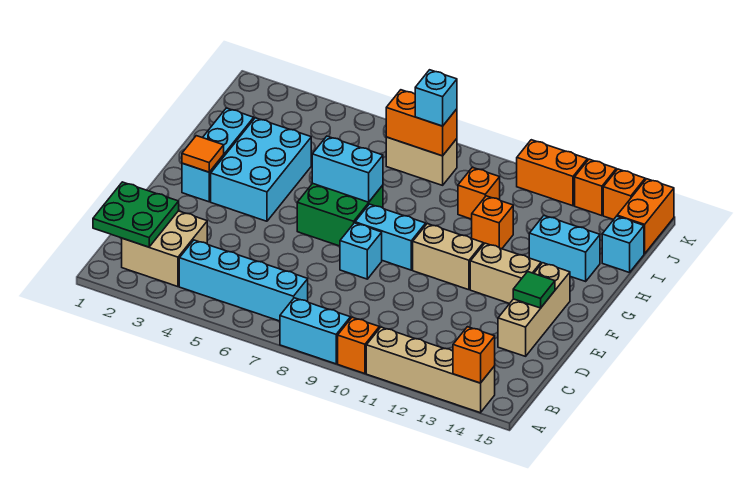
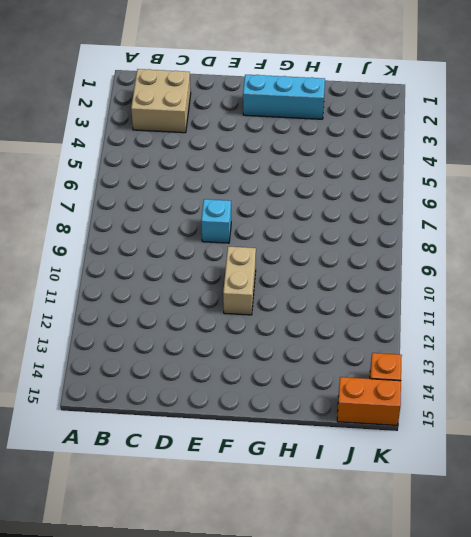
none -> cyan 1x2 brick [280,298,351,364]
none -> orange 1x1 brick [338,317,379,374]
none -> tan 1x4 brick [366,327,495,413]

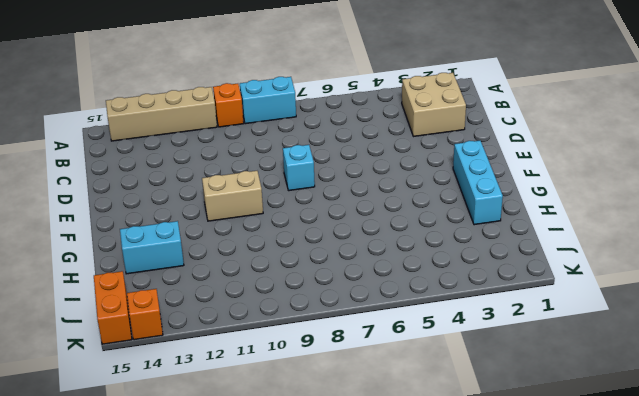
none -> cyan 1x4 brick [179,240,308,321]
none -> tan 1x3 brick [498,263,570,356]
none -> cyan 2x3 brick [211,118,311,221]

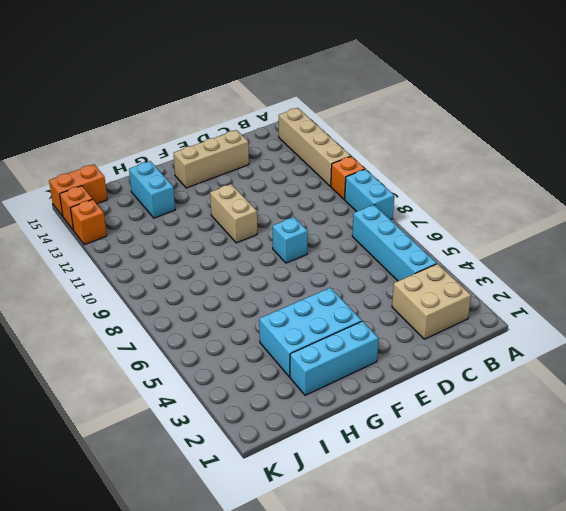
none -> green 2x2 brick [297,183,383,246]
none -> cyan 1x2 brick [355,204,426,270]
none -> tan 1x2 brick [470,243,541,304]

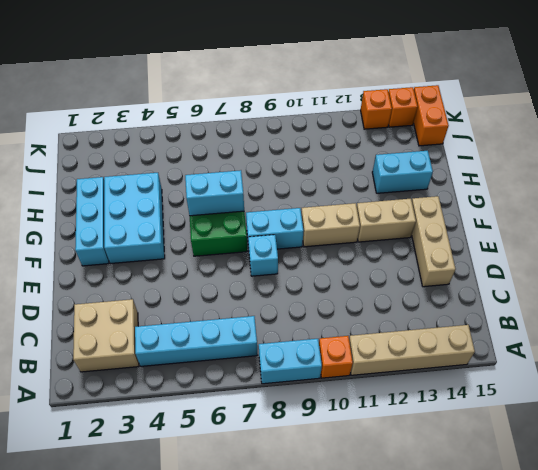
none -> orange 1x1 brick [472,196,513,249]
none -> orange 1x1 brick [458,167,500,219]
none -> cyan 1x1 brick [602,216,644,273]

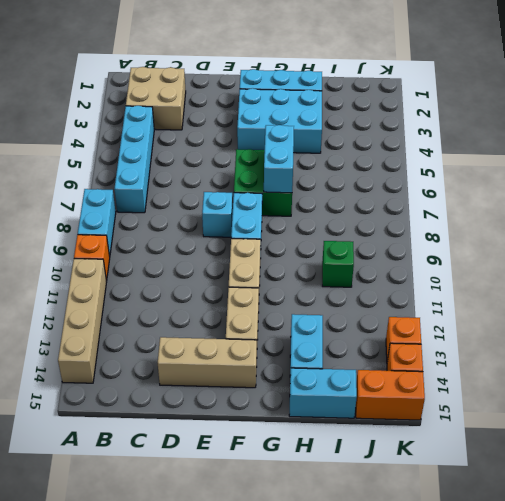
cyan 1x2 brick [289,368,357,418] -> cyan 1x1 brick [602,216,644,273]
green 1x1 brick [322,241,354,287] -> orange 1x1 brick [458,167,500,219]
none -> orange 1x1 brick [472,196,513,249]
none -> tan 1x2 brick [386,137,457,185]
none -> orange 1x2 brick [517,140,587,206]

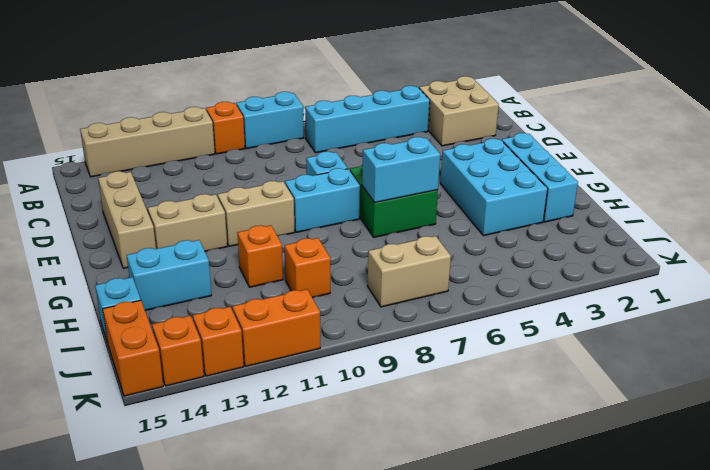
none -> orange 1x1 brick [453,327,495,383]
none -> green 2x2 plate [93,182,179,247]
none -> green 1x1 tile [513,272,555,308]

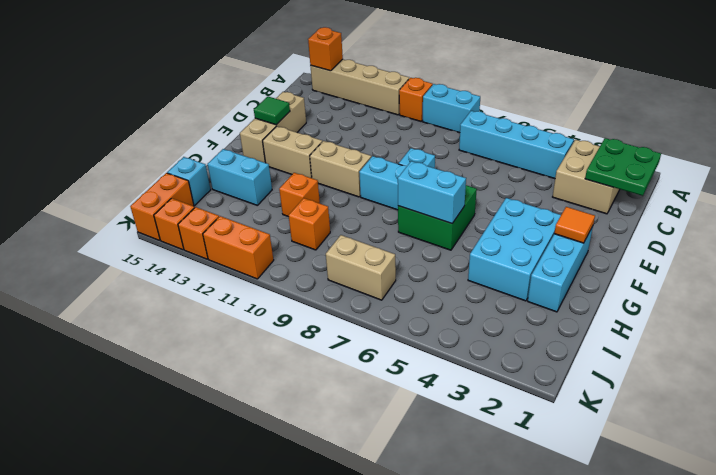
none -> orange 1x2 brick [386,90,457,156]
none -> cyan 1x1 brick [415,70,457,126]

